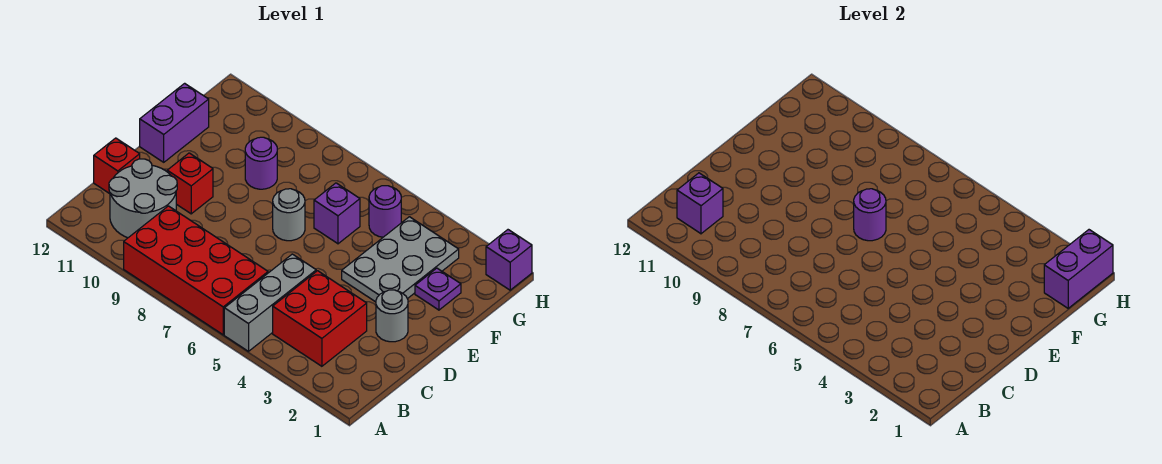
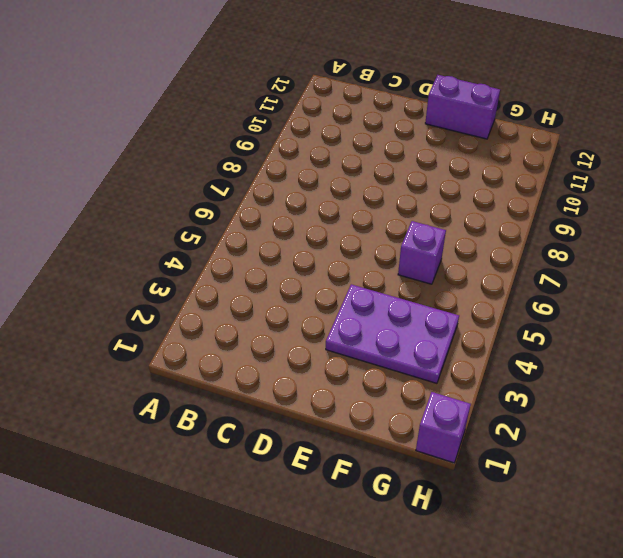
purple 2x3 plate [326,284,459,383] -> grey 2x3 plate [342,217,459,302]
none -> grey 1x3 brick [224,254,316,351]
none -> red 2x4 brick [124,206,268,335]
none -> red 2x2 brick [273,271,367,366]

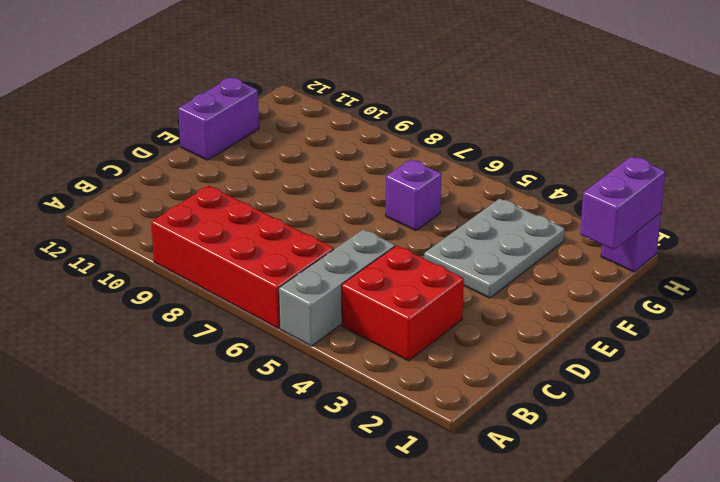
none -> grey 2x2 round brick [109,159,177,238]
none -> red 1x1 brick [94,138,140,194]
none -> grey 1x1 round brick [376,290,408,342]

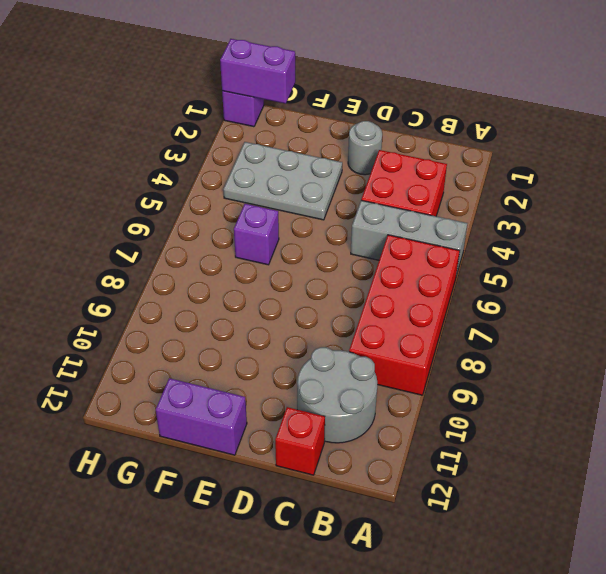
none -> red 1x1 brick [167,153,213,214]
none -> grey 1x1 round brick [273,189,305,241]
none -> purple 1x1 plate [415,268,461,310]

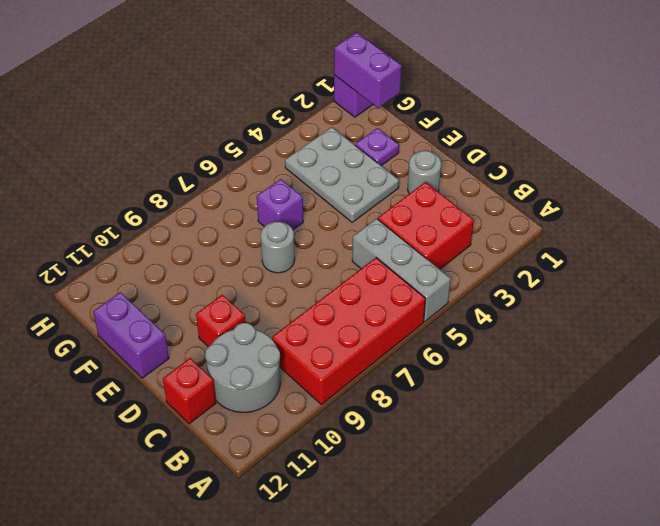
none -> purple 1x1 round brick [245,137,277,189]
none -> purple 1x1 round brick [369,186,401,237]
none -> purple 1x1 brick [677,173,723,234]

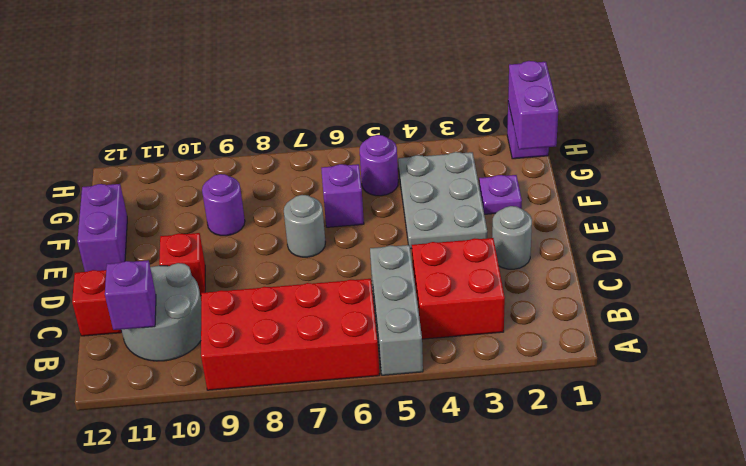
none -> purple 1x1 round brick [854,189,886,241]

